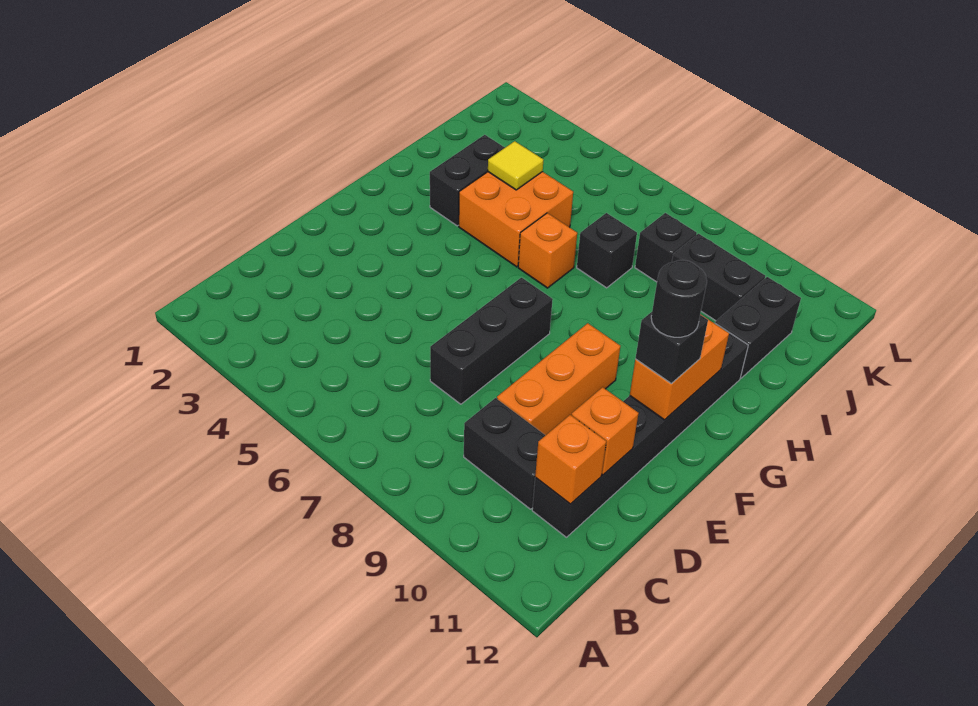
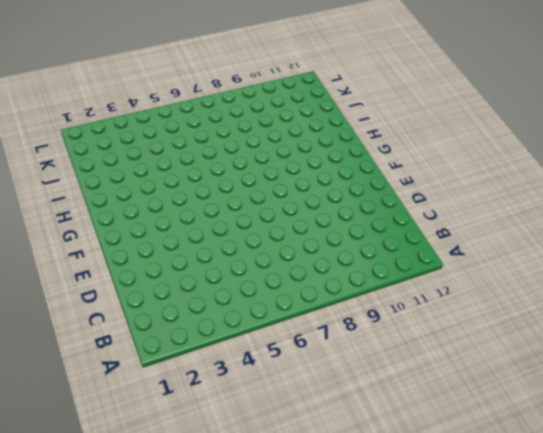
none -> black 1x2 brick [464,398,545,509]
none -> black 1x6 brick [532,324,748,537]
none -> black 1x3 brick [430,278,553,404]

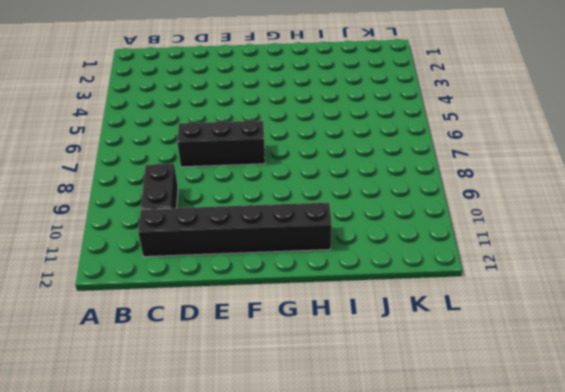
none -> orange 1x3 brick [497,323,620,435]
none -> black 1x2 brick [430,135,505,226]
none -> orange 2x2 brick [459,172,573,267]

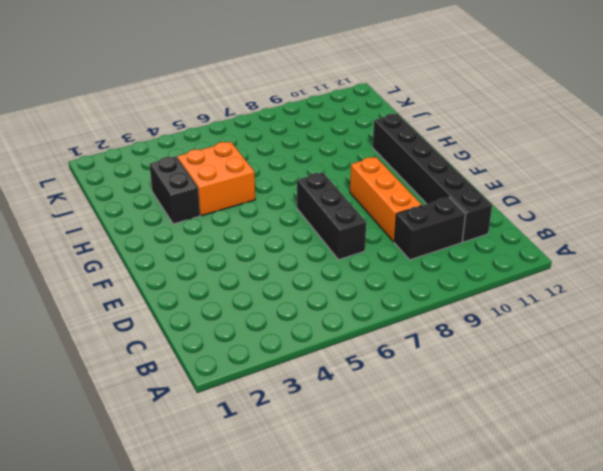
none -> orange 1x1 brick [518,213,577,288]
none -> black 1x1 brick [577,213,637,288]
none -> black 1x2 brick [715,277,801,378]

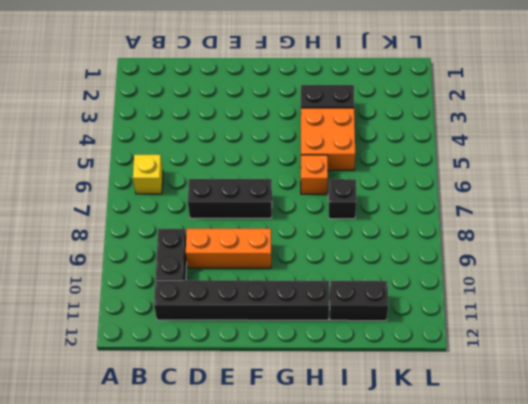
yellow 1x1 brick [133,155,163,194] -> none
none -> black 1x1 brick [635,213,697,282]
none -> black 1x2 brick [672,234,765,321]
none -> orange 1x1 brick [535,415,606,504]

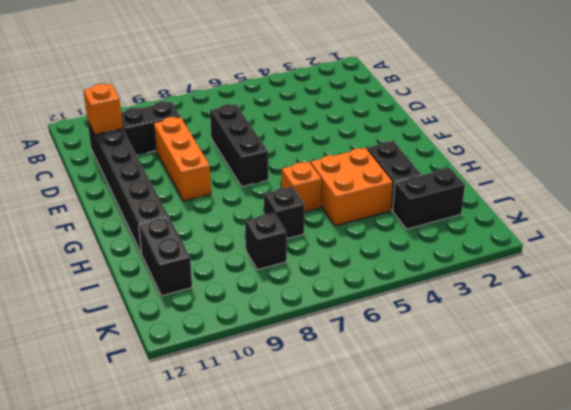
black 1x2 brick [393,168,465,229] -> black 1x2 brick moved to [672,234,765,321]
none -> orange 1x1 brick [571,387,639,475]
none -> orange 1x2 brick [630,314,729,420]
none -> yellow 1x1 tile [488,141,543,190]

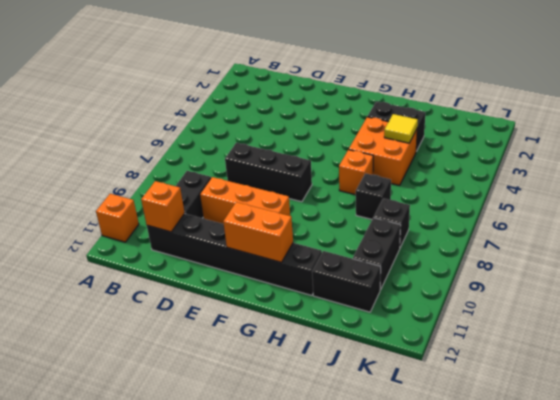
orange 1x1 brick [96,194,139,242] -> orange 1x1 brick moved to [571,387,639,475]
none -> black 1x1 brick [635,312,708,384]
none -> black 1x1 round brick [651,260,707,337]

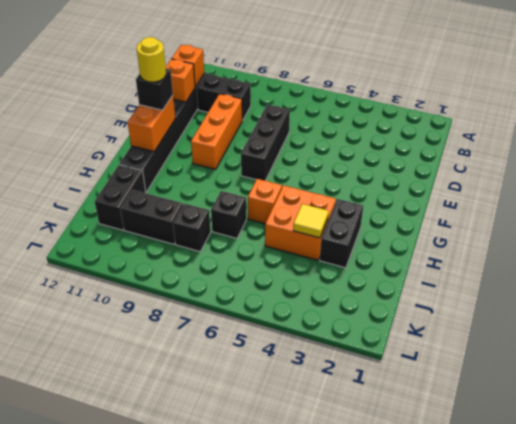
yellow 1x1 round brick [137,37,166,82] -> black 1x1 round brick [651,260,707,337]

